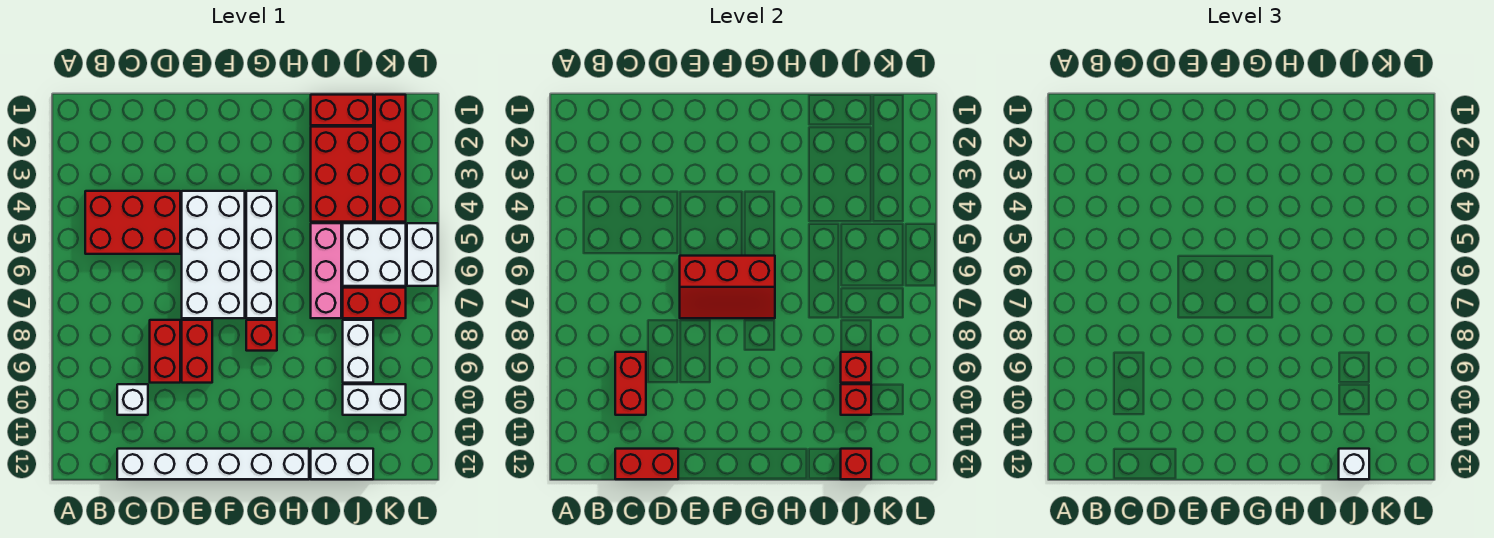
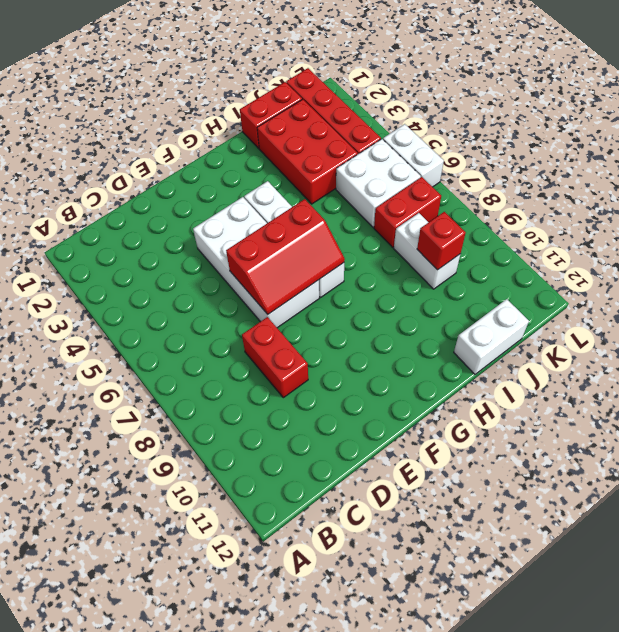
none -> red 2x3 brick [85,191,180,254]
none -> white 1x1 brick [117,384,148,415]
none -> white 1x6 brick [117,449,309,479]

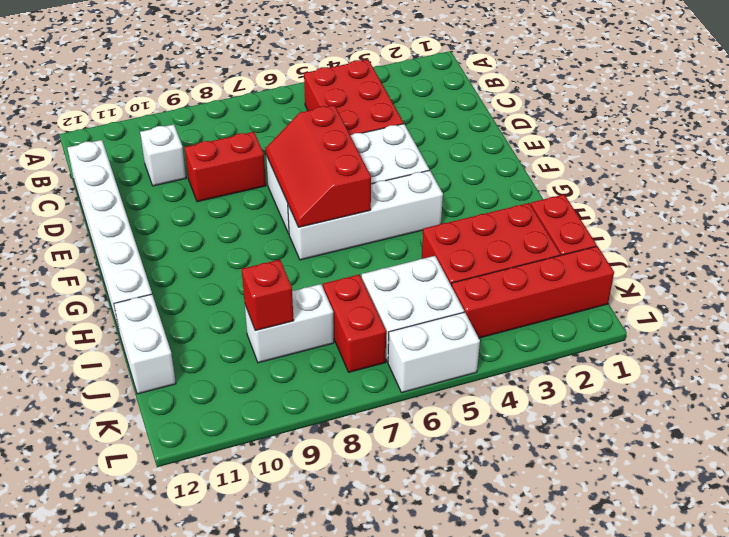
none -> red 1x2 brick [182,320,212,383]
none -> red 1x1 brick [246,320,277,351]
none -> pink 1x3 brick [311,223,341,318]

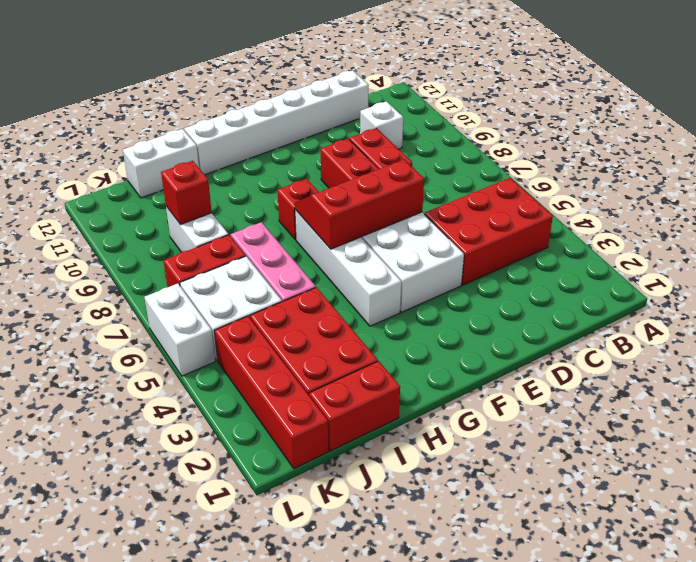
none -> white 1x2 brick [343,384,406,415]
none -> red 1x2 brick [615,352,646,415]
none -> red 1x2 brick [615,449,678,479]

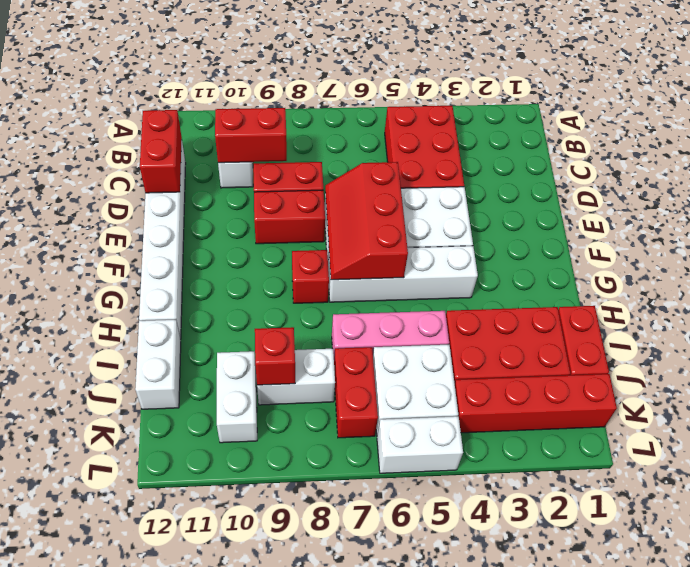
none -> red 1x1 brick [841,384,871,415]
none -> red 1x1 brick [841,449,871,479]
none -> white 1x1 brick [1339,449,1369,479]

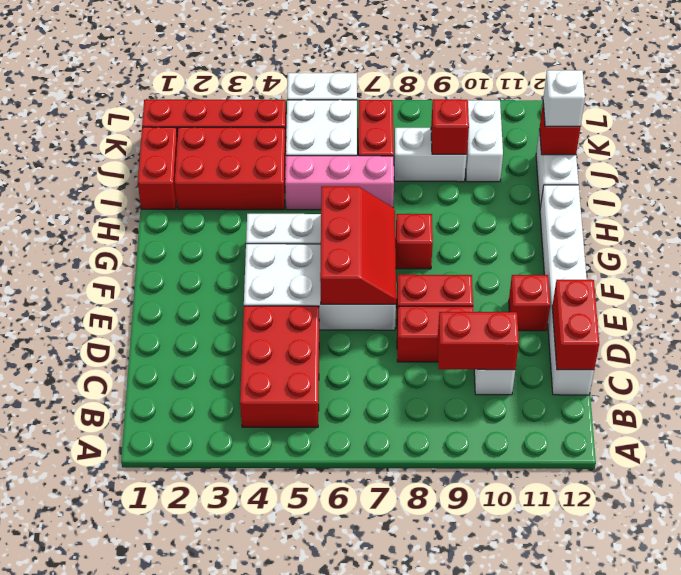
red 1x1 brick [509,275,550,331] -> red 1x1 brick moved to [841,384,871,415]

